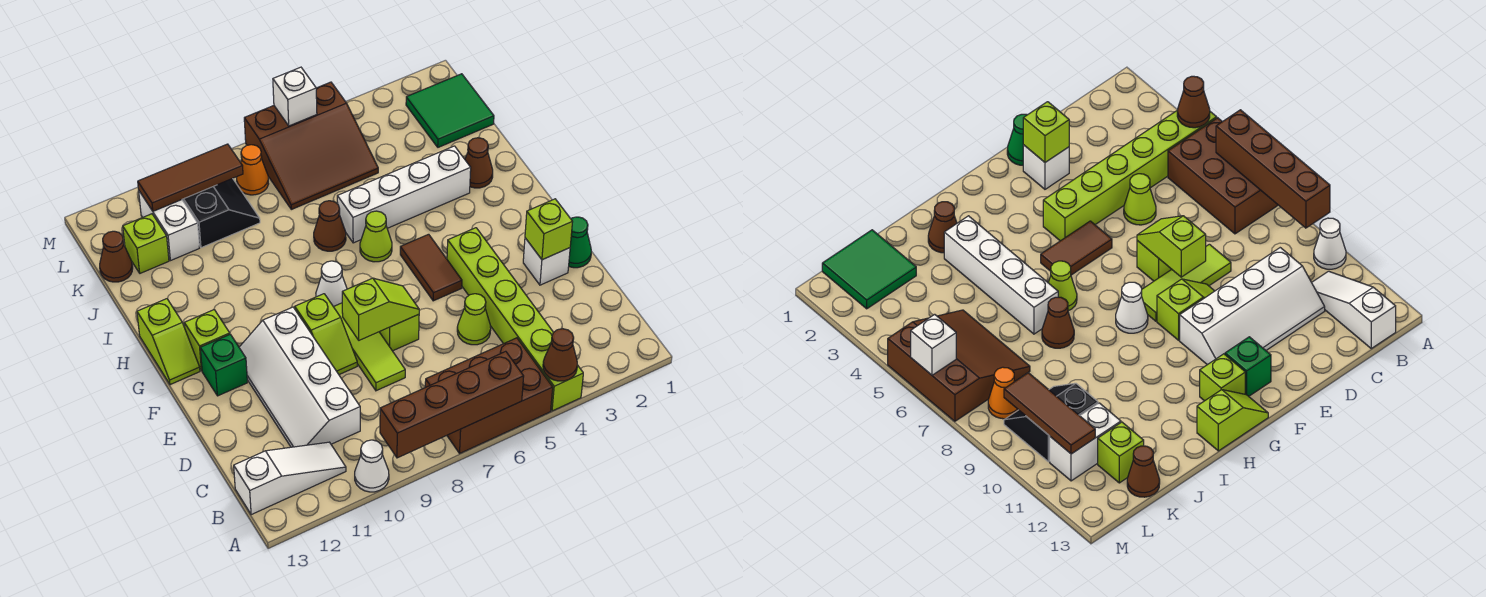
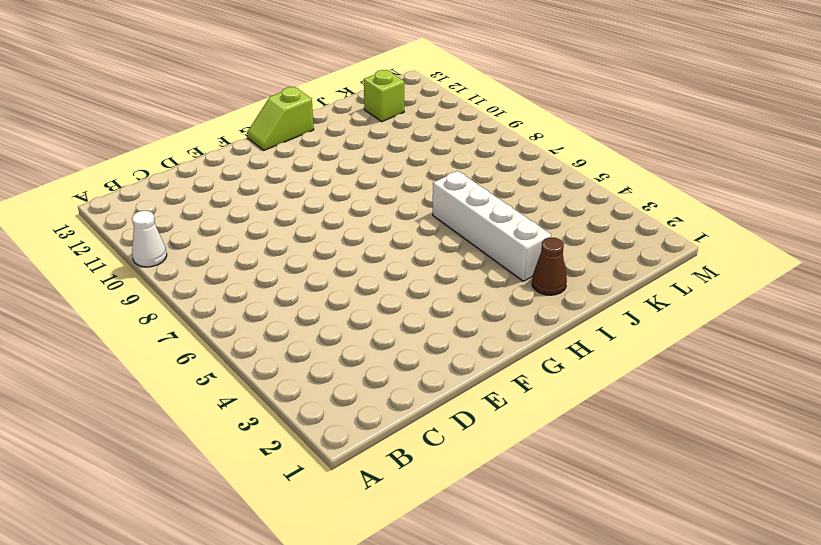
none -> lime 1x6 brick [447,228,583,411]
none -> brown 2x3 brick [425,338,553,453]
none -> white 1x3 slope [234,442,346,515]
none -> white 2x4 slope [239,307,360,447]

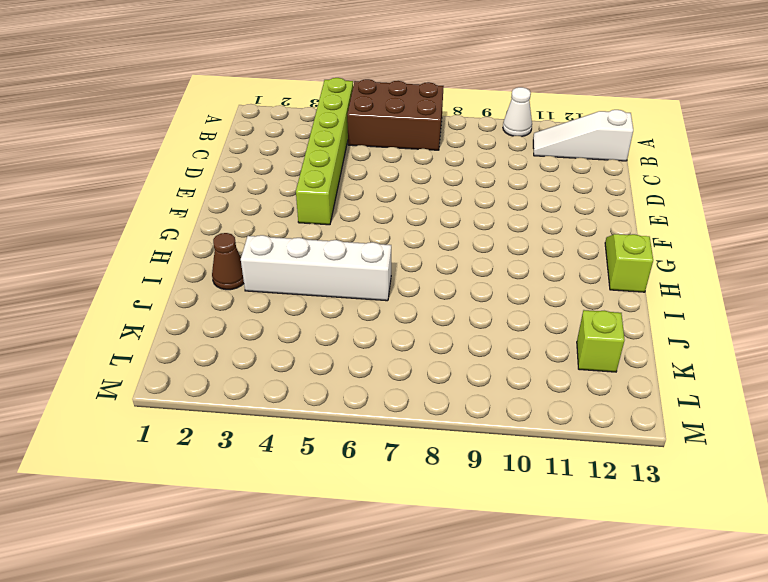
none -> white 2x4 slope [239,307,360,447]
none -> lime 1x1 cone [457,294,491,345]
none -> lime 1x3 tile [334,303,405,391]
none -> green 1x1 cone [569,217,591,268]

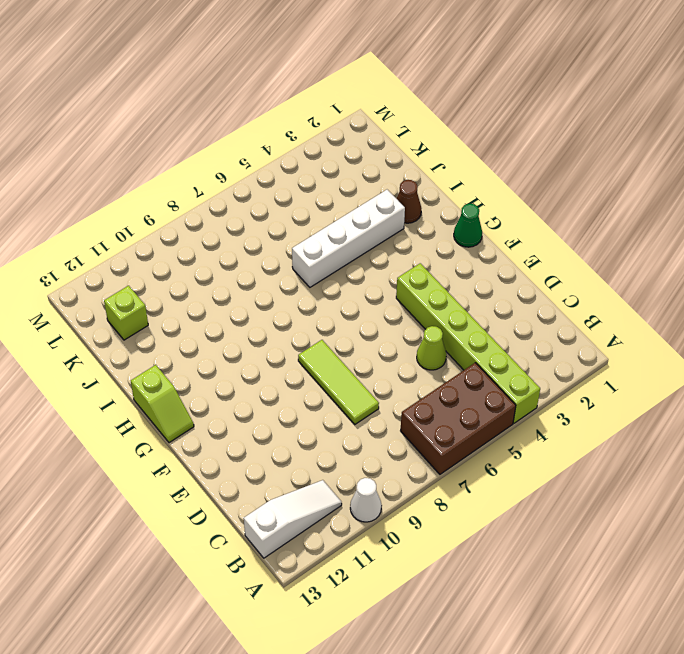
green 1x1 cone [454,204,482,247] -> green 1x1 cone moved to [569,217,591,268]
none -> white 2x4 slope [239,307,360,447]
none -> white 1x1 brick [523,238,570,285]
none -> lime 1x1 brick [380,314,419,351]
none -> lime 1x2 slope [295,294,357,375]

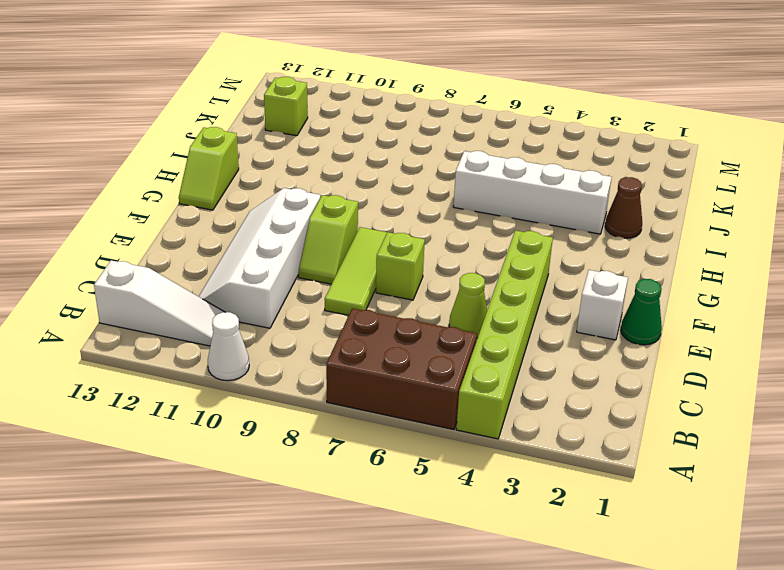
none -> brown 1x2 tile [400,234,462,301]
none -> green 1x1 brick [200,334,247,396]
none -> white 1x1 cone [316,261,347,307]
none -> lime 1x1 brick [184,310,230,371]

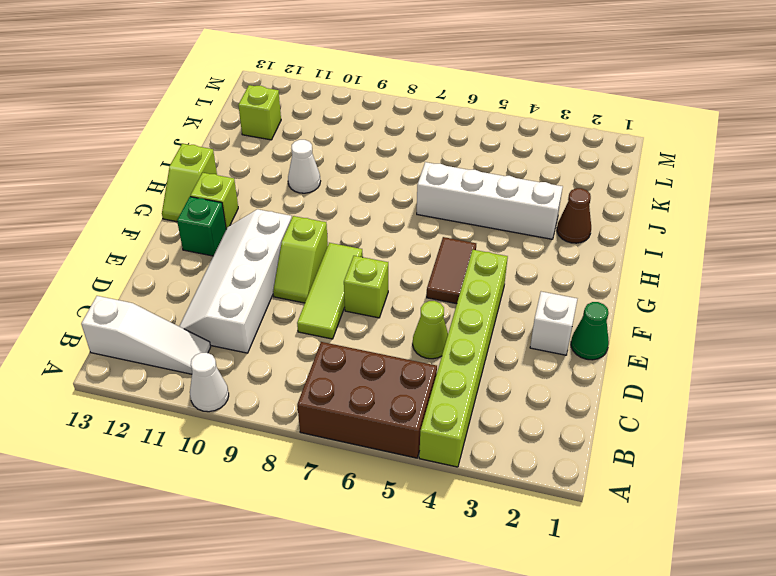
white 1x1 cone [288,140,321,193] -> white 1x1 cone moved to [316,261,347,307]
none -> lime 1x1 cone [360,211,392,262]
none -> brown 1x1 cone [314,201,346,251]
none -> green 2x2 tile [406,74,494,147]
none -> brown 3x3 slope [244,82,378,209]

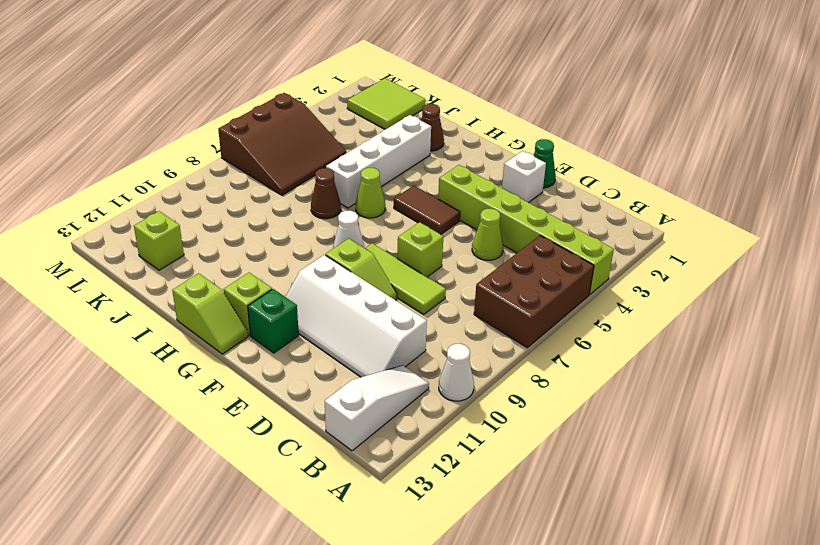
lime 2x2 tile [347,78,425,129] -> green 2x2 tile [406,74,494,147]
none -> black 2x2 slope [182,178,260,248]
none -> white 1x2 brick [139,191,199,261]
none -> brown 1x1 cone [100,231,133,282]
none -> orange 1x1 cone [237,145,268,195]

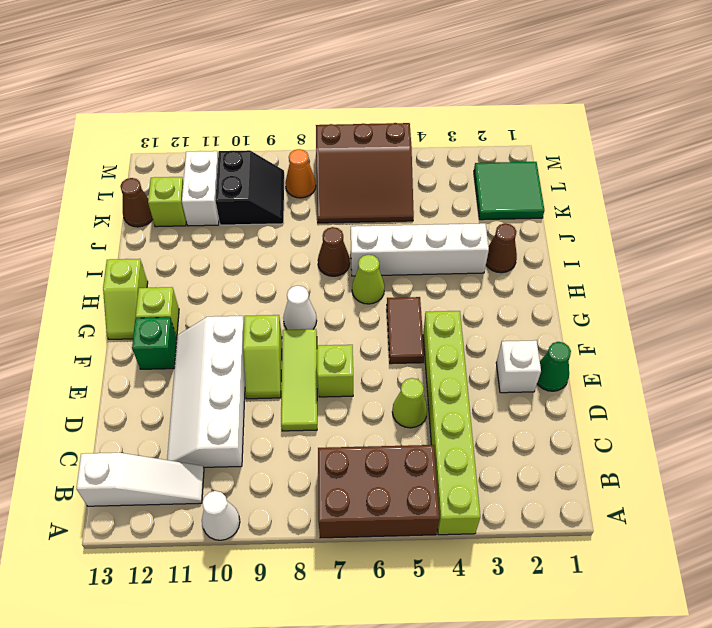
none -> brown 1x1 cone [543,329,577,381]
none -> brown 1x4 brick [380,351,524,458]
none -> lime 1x1 brick [525,199,572,260]
none -> lime 1x2 slope [342,278,419,340]

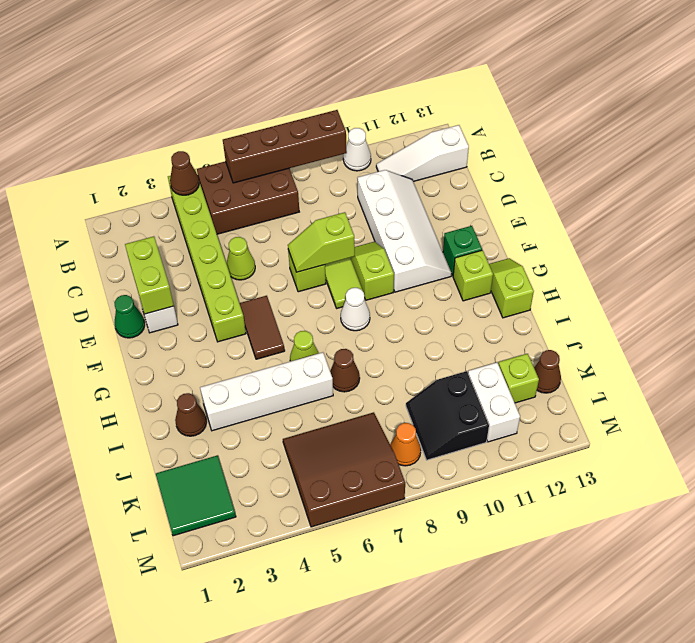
lime 1x2 brick [125,236,174,314] -> lime 1x1 brick [525,199,572,260]
none -> brown 1x3 tile [138,144,243,211]
none -> white 1x1 brick [273,67,317,126]

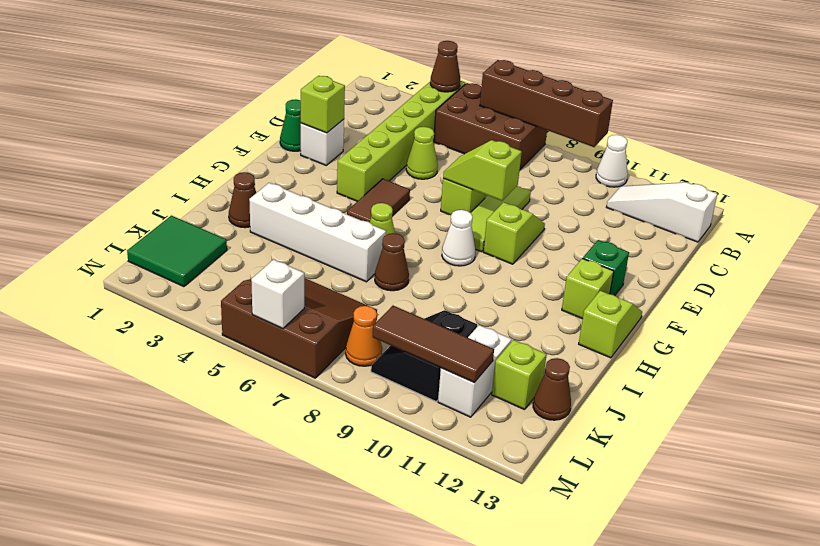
none -> white 2x4 slope [239,307,360,447]

